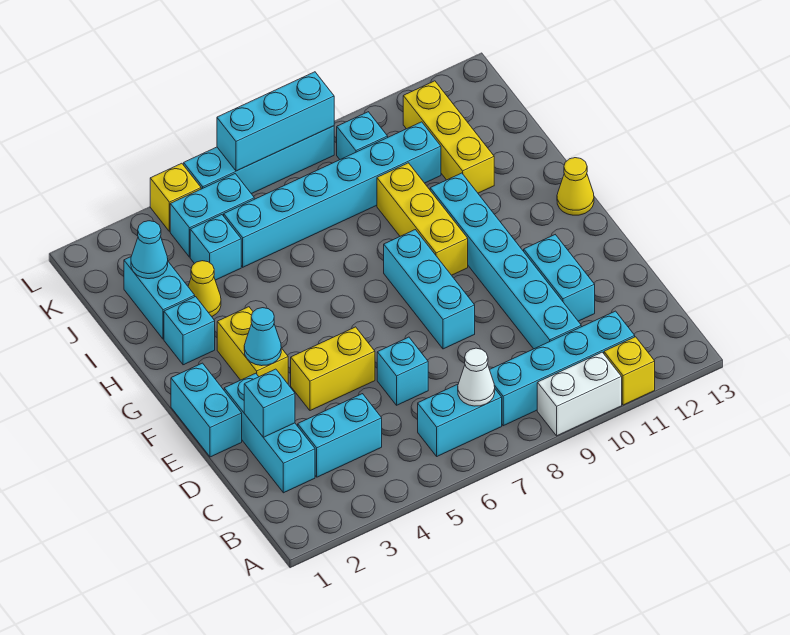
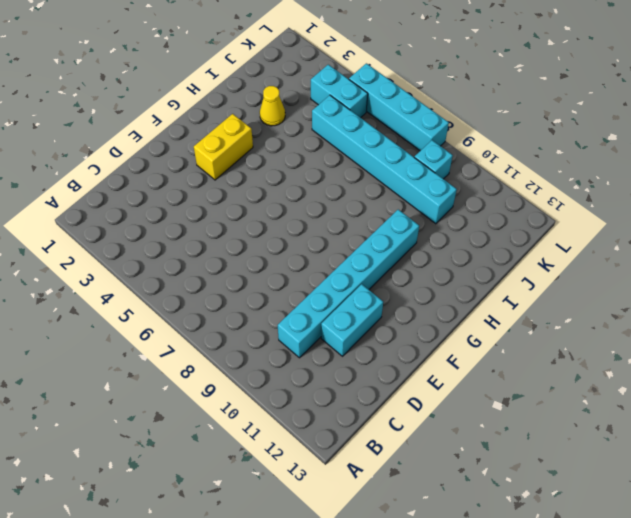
none -> white 1x2 brick [537,352,622,436]
none -> yellow 1x1 brick [604,337,655,405]
none -> cyan 1x2 brick [418,384,502,456]
none -> cyan 1x4 brick [490,311,635,426]

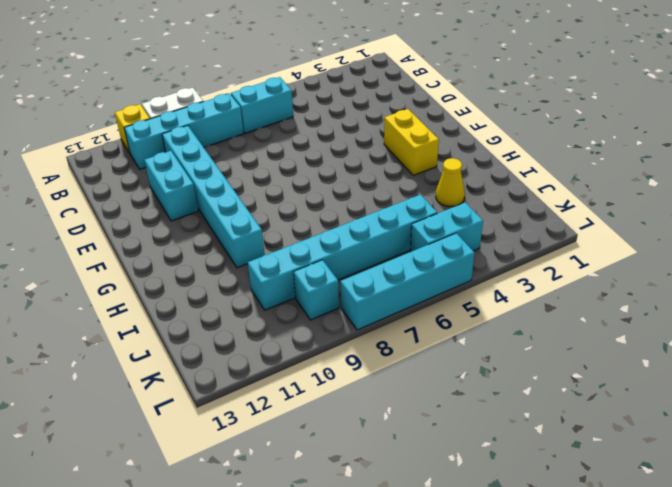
none -> cyan 1x3 brick [224,373,315,493]
none -> cyan 1x2 brick [298,394,382,477]
none -> cyan 1x1 brick [377,337,428,405]
none -> cyan 1x2 brick [171,363,242,457]

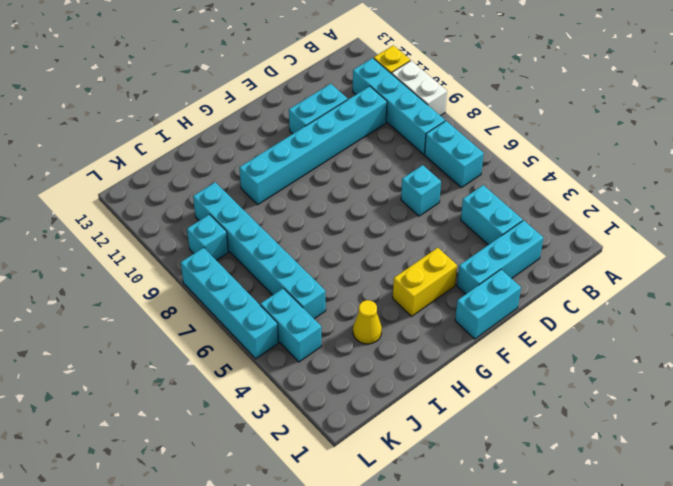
none -> yellow 1x2 brick [291,327,375,411]
none -> cyan 1x3 brick [384,230,475,349]
none -> yellow 1x3 brick [377,163,468,275]
none -> yellow 1x1 cone [557,158,594,215]

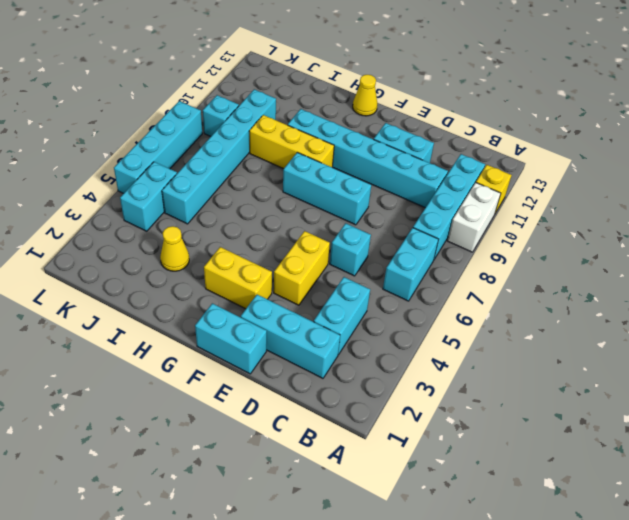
none -> cyan 1x1 brick [164,297,215,365]
none -> cyan 1x2 brick [124,257,195,339]
none -> yellow 1x3 brick [403,81,494,193]
none -> cyan 1x1 brick [190,215,241,280]

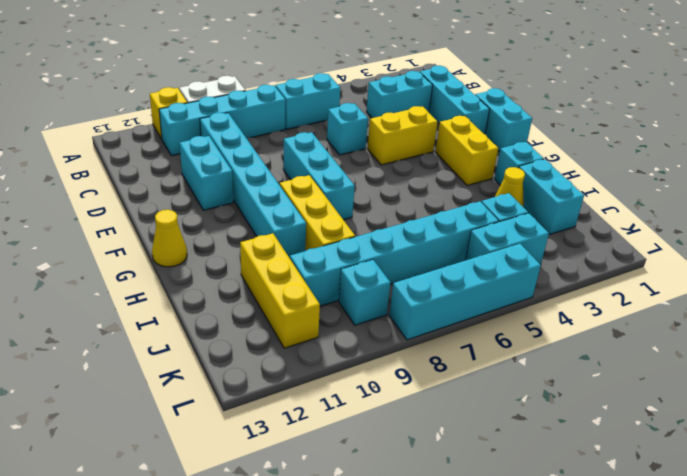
none -> yellow 1x1 brick [150,163,201,232]
none -> white 1x1 cone [458,348,495,406]
none -> cyan 1x1 brick [244,369,295,437]
none -> cyan 1x1 cone [244,308,281,366]

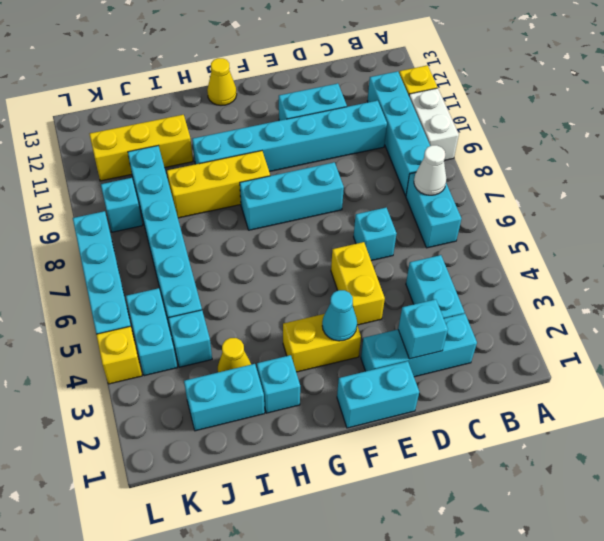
none -> cyan 1x1 cone [131,221,168,279]
none -> cyan 1x3 brick [217,72,334,171]

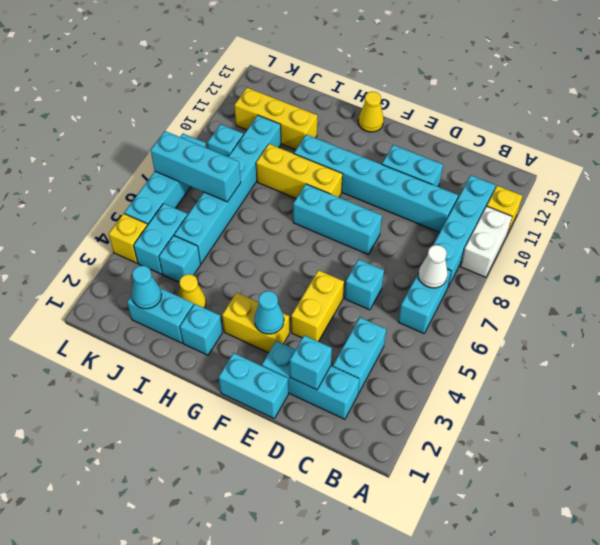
cyan 1x3 brick [151,131,241,202] -> cyan 1x3 brick turned to [217,72,334,171]

